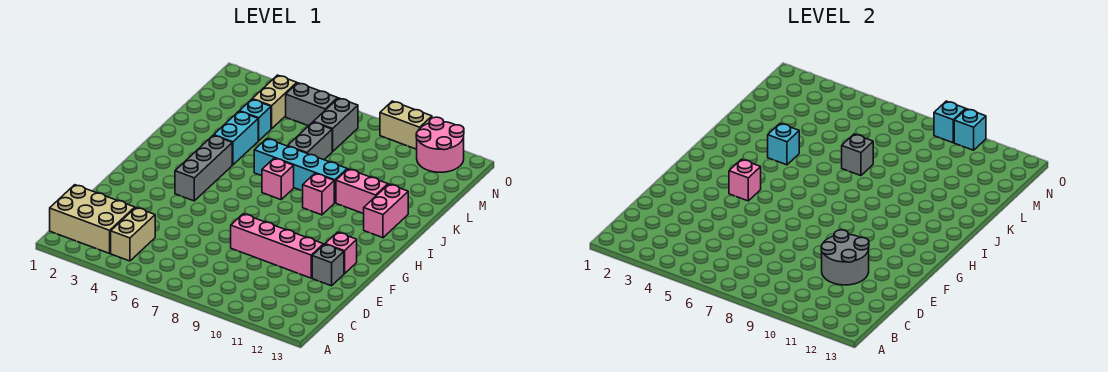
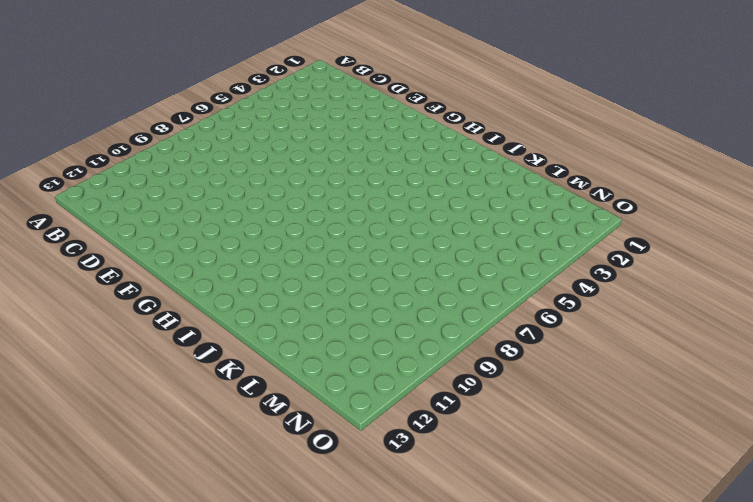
none -> tan 2x3 brick [50,185,135,253]
none -> tan 1x2 brick [111,208,155,261]
none -> pink 1x4 brick [231,214,324,278]

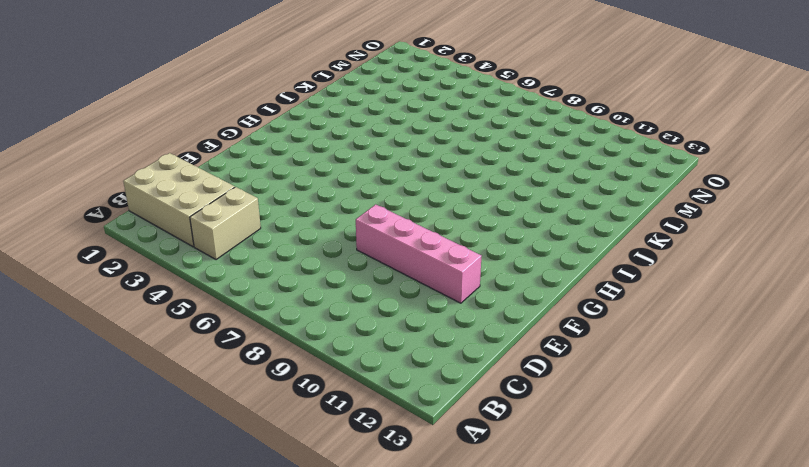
none -> grey 1x1 brick [312,244,344,286]
none -> pink 1x1 brick [325,232,357,274]
none -> grey 1x3 brick [175,135,232,201]

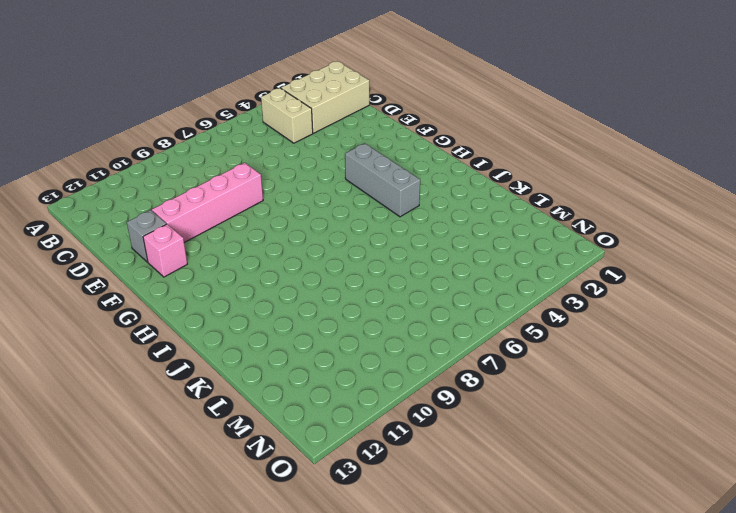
none -> pink 1x1 brick [262,158,294,200]
none -> pink 1x1 brick [303,173,334,215]
none -> pink 1x2 brick [364,184,408,238]

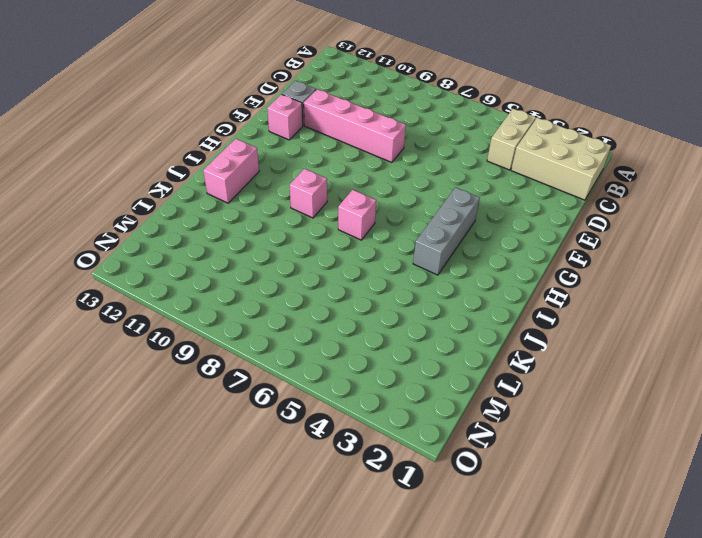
none -> cyan 1x2 brick [214,111,258,165]
none -> cyan 1x4 brick [254,139,347,203]
none -> pink 1x2 brick [336,169,388,214]

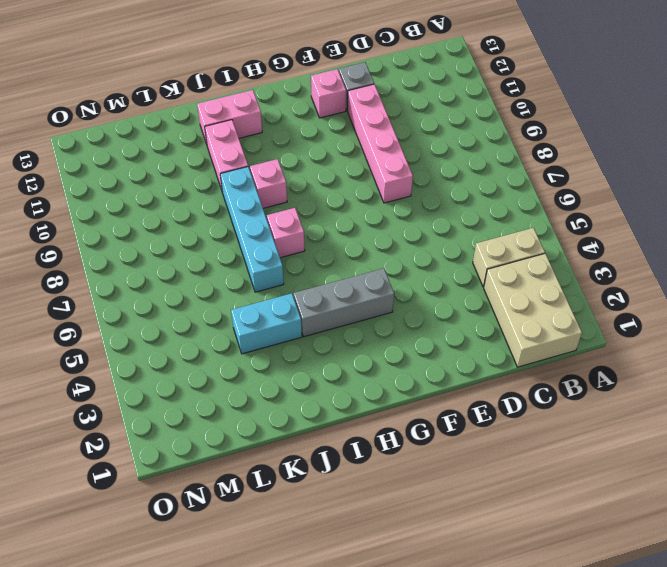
none -> grey 1x2 brick [288,122,333,160]
none -> cyan 1x1 brick [240,99,271,141]
none -> tan 1x2 brick [253,75,297,129]

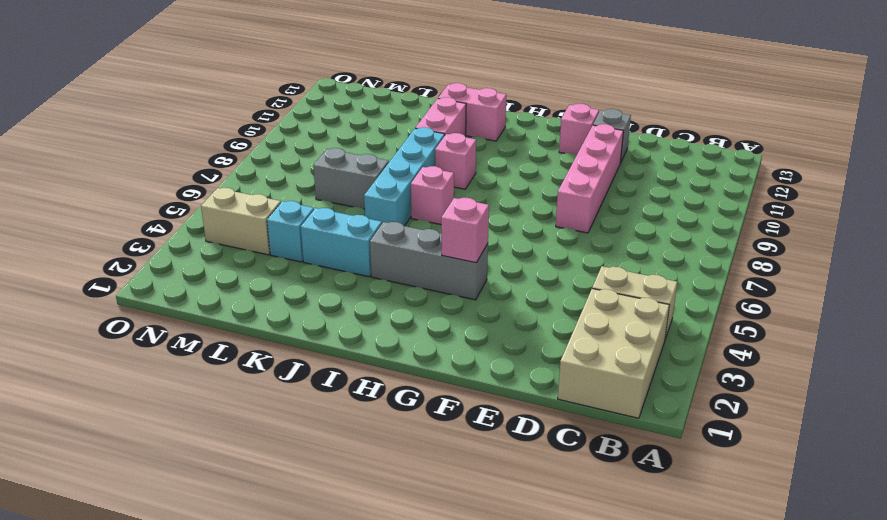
none -> grey 1x2 brick [314,98,358,151]
none -> grey 1x2 brick [286,83,338,126]
none -> pink 2x2 round brick [416,117,464,172]

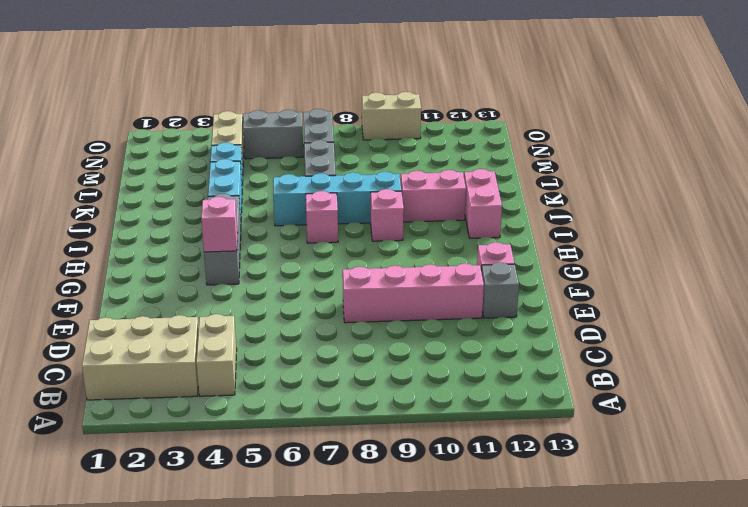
none -> pink 2x2 round brick [416,117,464,172]
none -> grey 2x2 round brick [821,230,869,285]
none -> cyan 1x1 brick [768,123,799,165]

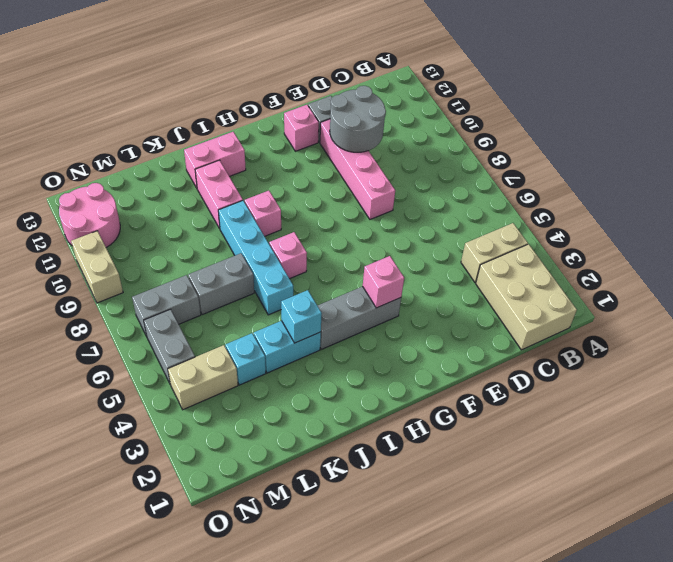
none -> grey 1x1 brick [842,134,873,176]
none -> cyan 1x1 brick [934,101,966,143]
none -> cyan 1x1 brick [954,109,986,150]

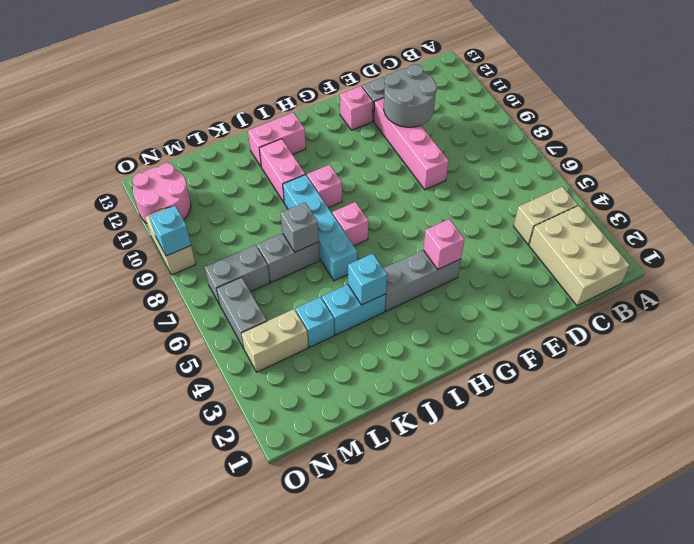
none -> cyan 1x1 brick [954,109,986,150]

